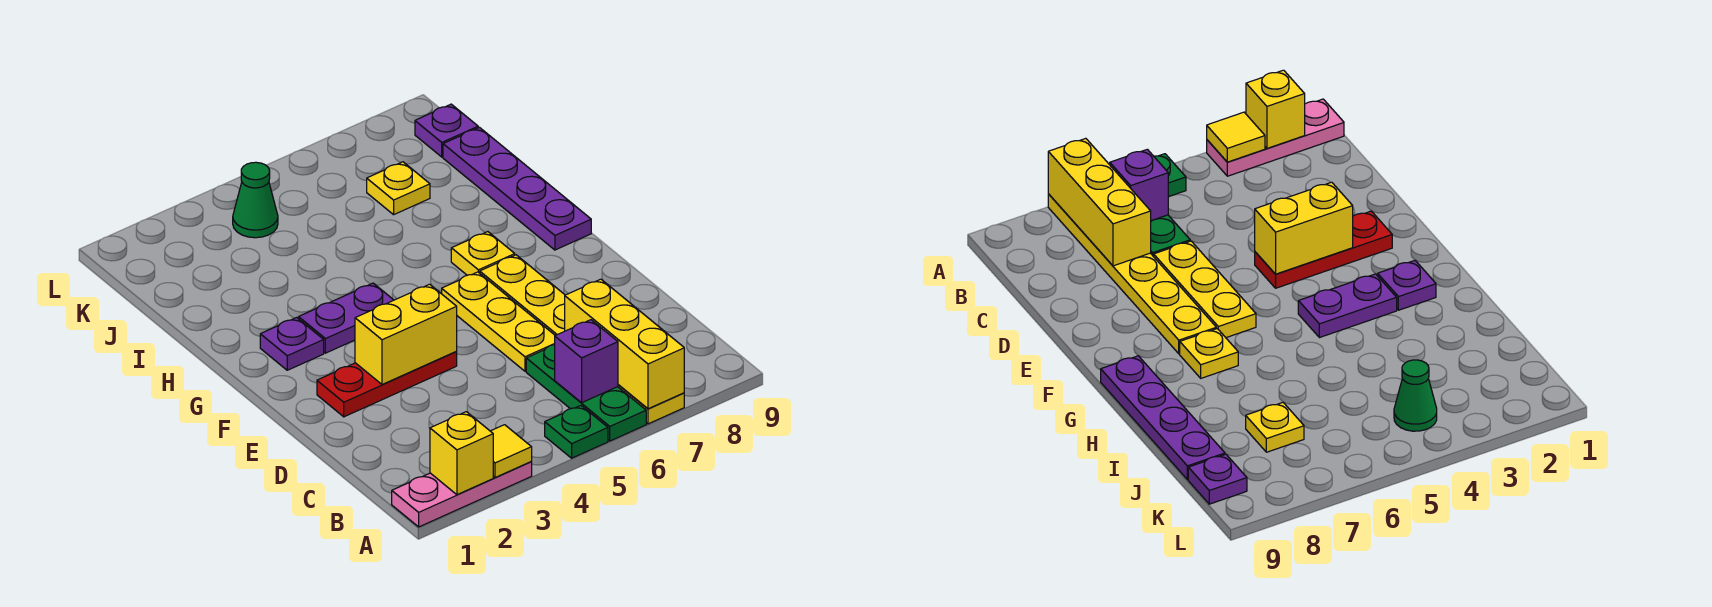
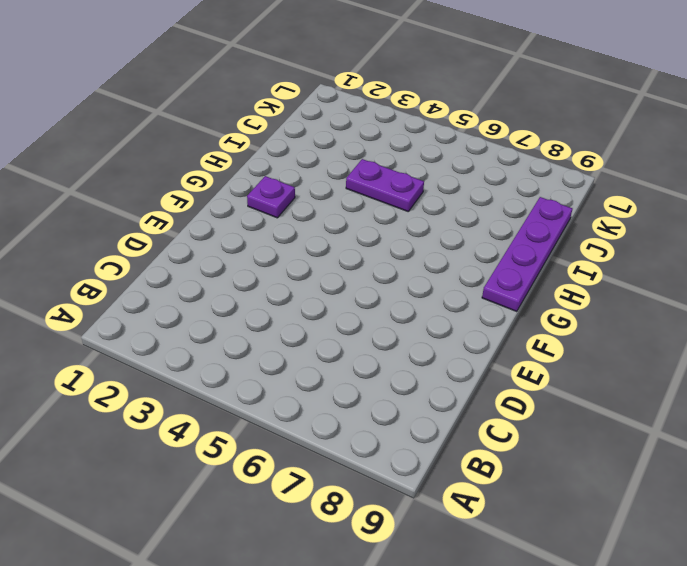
purple 1x2 plate [346,159,424,211] -> purple 1x2 plate moved to [299,283,393,353]
none -> pink 1x3 plate [392,462,532,527]
none -> green 1x1 plate [545,406,608,458]
none -> green 1x3 plate [526,344,646,441]

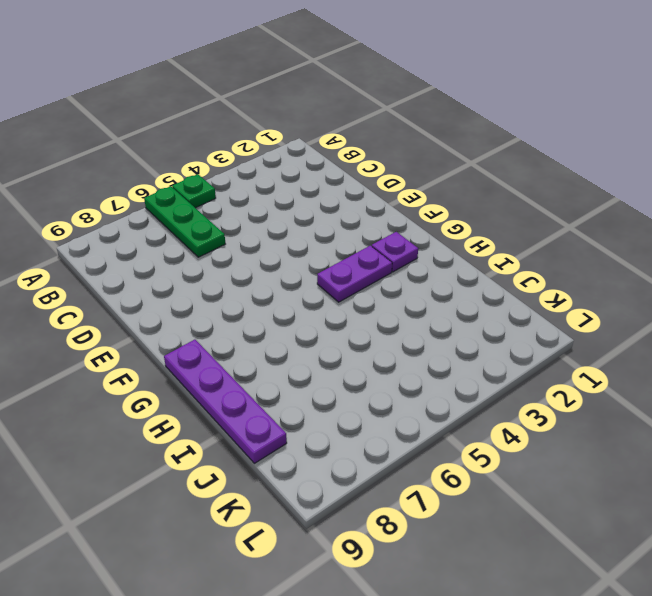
none -> pink 1x3 plate [392,462,532,527]
none -> yellow 1x6 plate [480,255,684,424]
none -> yellow 1x3 plate [442,272,555,371]

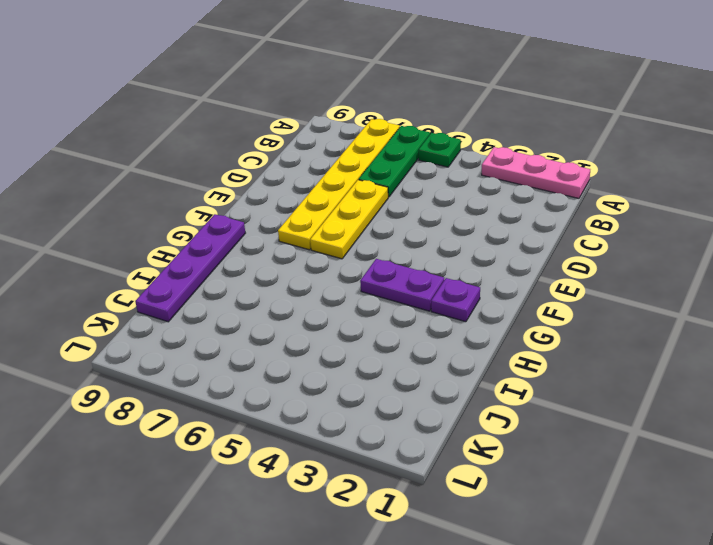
none -> red 1x3 plate [317,352,457,417]
none -> yellow 1x1 plate [451,232,515,275]
none -> yellow 1x1 plate [367,162,430,215]

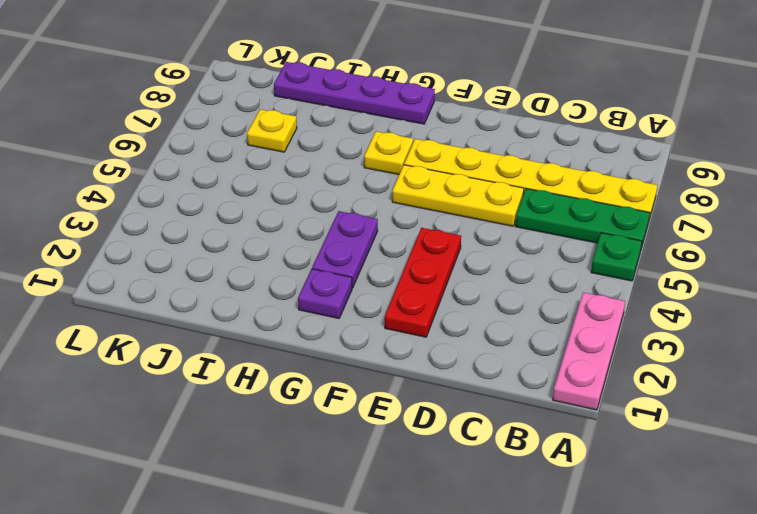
none -> green 1x1 cone [233,162,278,238]
none -> purple 1x1 plate [415,104,478,157]
none -> yellow 1x1 brick [430,412,493,495]

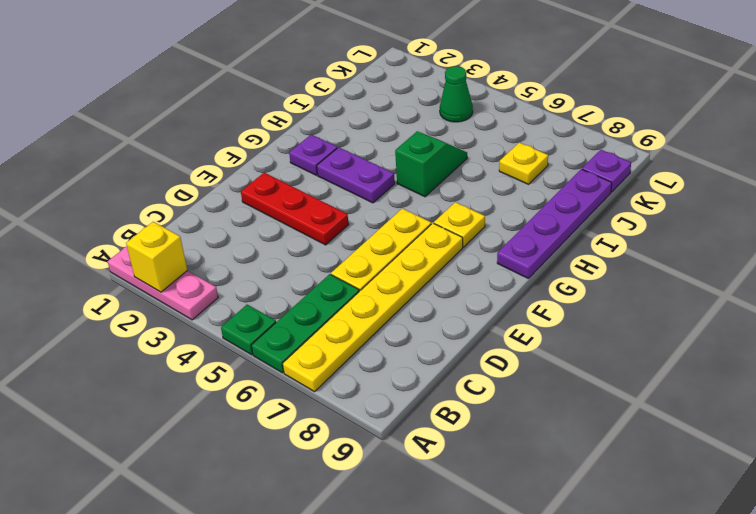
green 1x2 slope [395,131,467,197] -> none
none -> yellow 1x1 tile [491,425,532,478]
none -> yellow 1x3 brick [565,279,684,409]
none -> purple 1x1 brick [555,320,618,403]

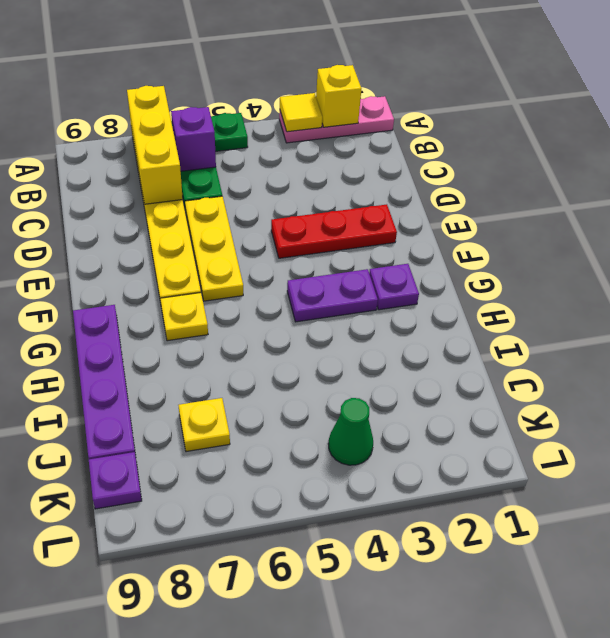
none -> yellow 1x2 brick [355,284,457,385]

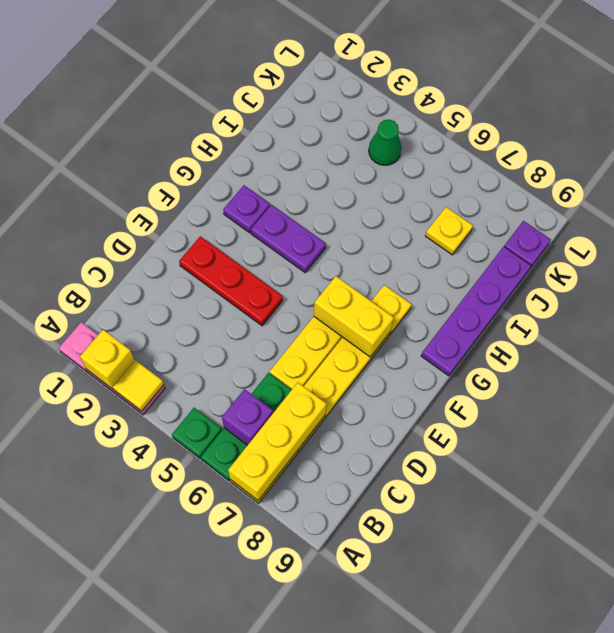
yellow 1x2 brick [314,276,394,357] -> yellow 1x2 brick moved to [355,284,457,385]

